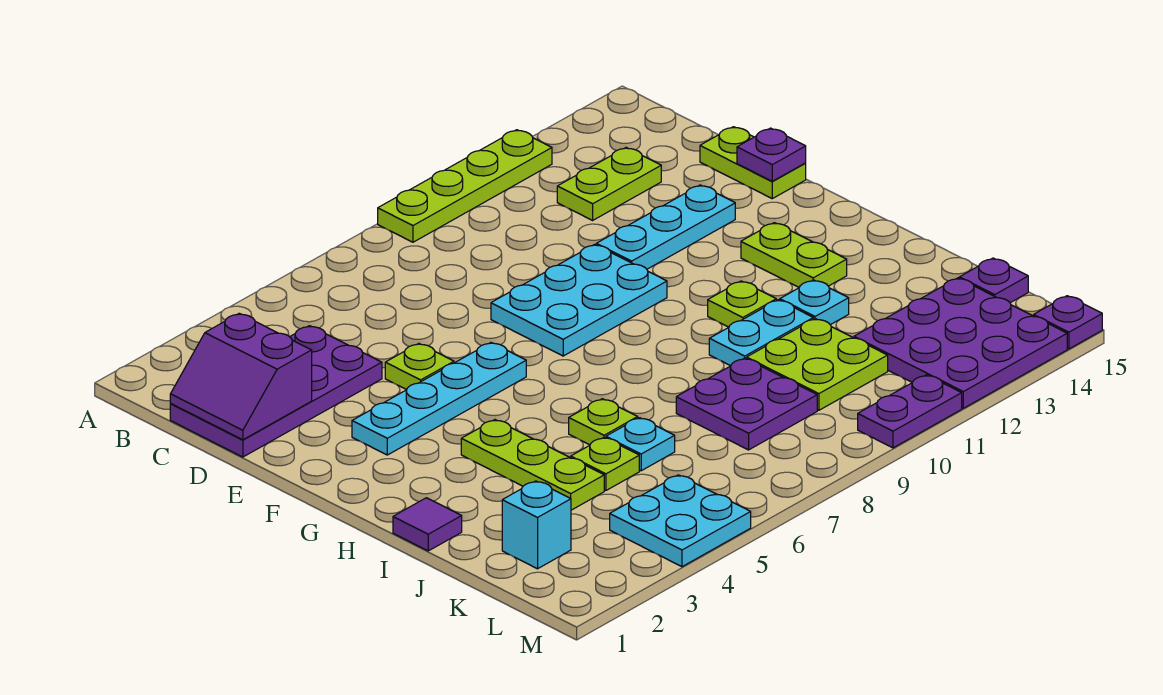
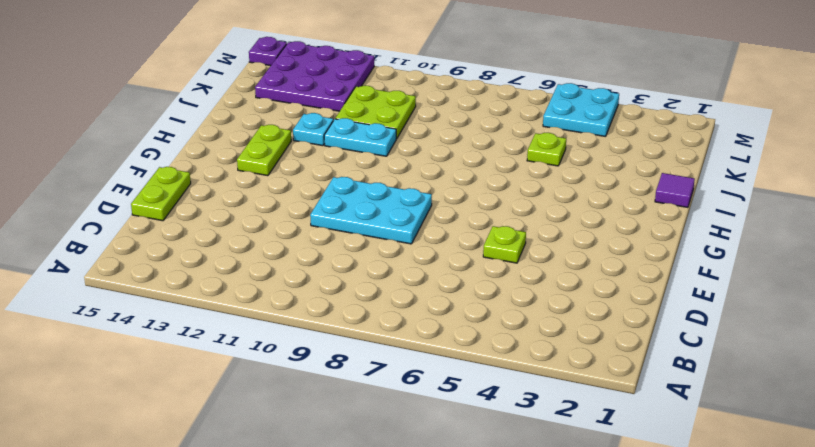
none -> lime 1x4 plate [378,130,552,242]
none -> purple 2x4 plate [170,326,382,457]
none -> lime 1x2 plate [557,148,661,220]

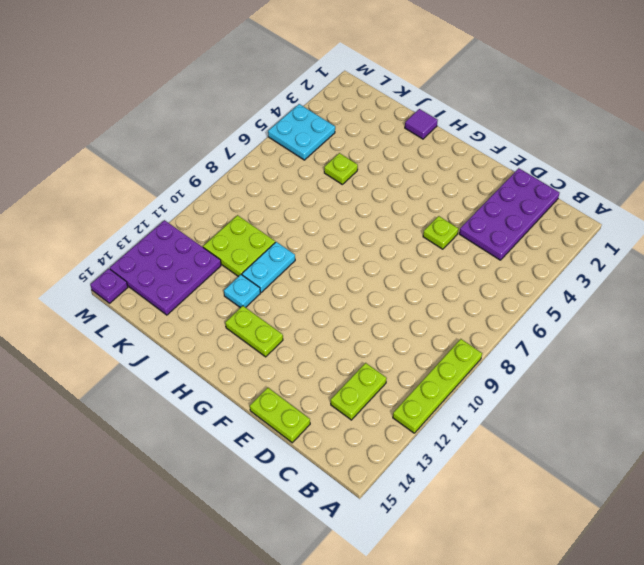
none -> cyan 2x3 plate [491,244,667,356]
none -> cyan 1x3 plate [596,185,735,269]
none -> cyan 1x4 plate [352,343,526,455]

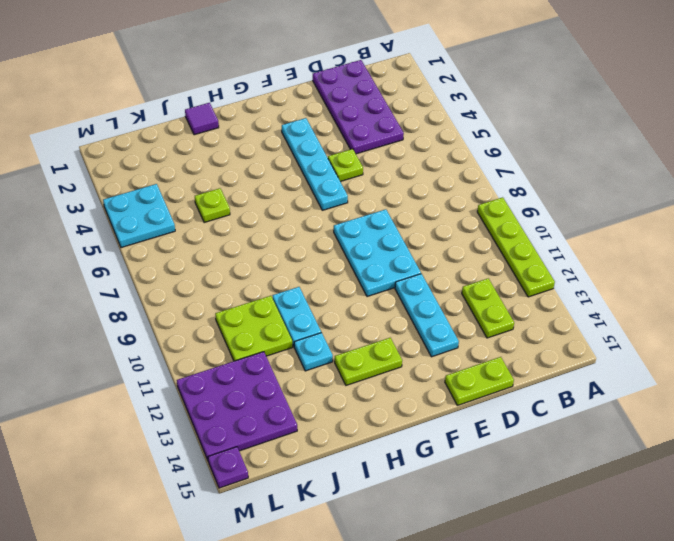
none -> lime 1x3 plate [461,420,604,510]
none -> lime 1x1 plate [708,281,776,327]
none -> lime 1x1 plate [569,399,638,445]

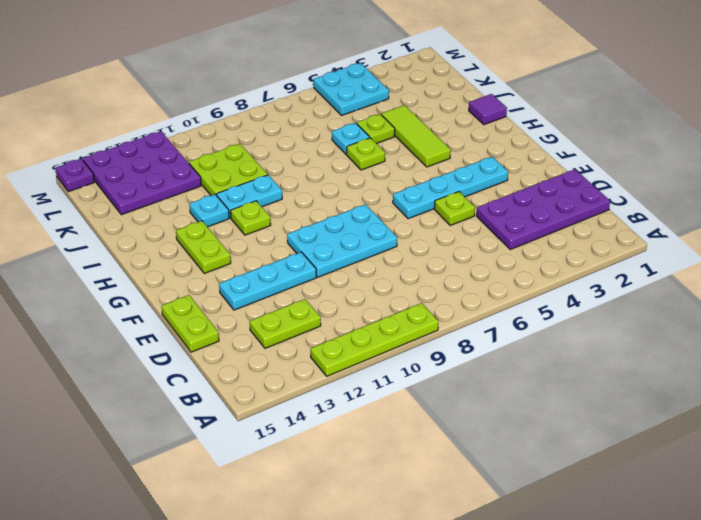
lime 1x3 tile [381,105,451,167] -> lime 1x3 plate [461,420,604,510]
none -> purple 2x2 plate [676,358,817,450]
none -> cyan 1x1 brick [502,481,571,569]
none -> purple 1x1 plate [959,258,1028,303]

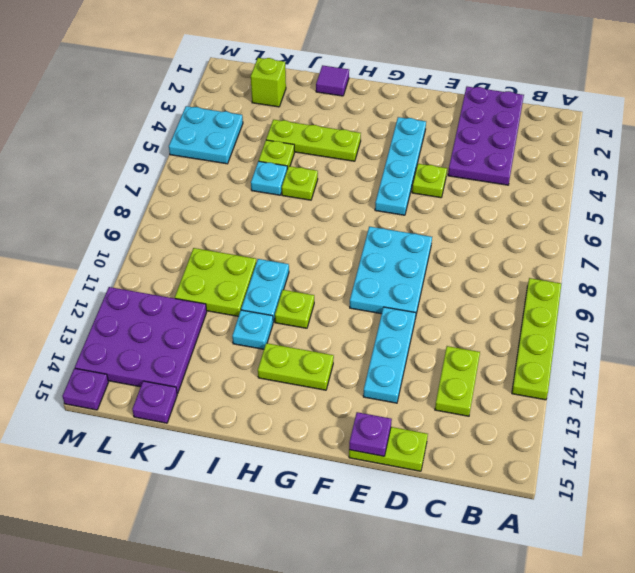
lime 1x1 brick [251,58,286,107] -> cyan 1x1 brick [502,481,571,569]
none -> purple 2x2 plate [676,358,817,450]
none -> purple 1x2 plate [858,375,962,448]
none -> purple 2x2 slope [170,313,312,440]

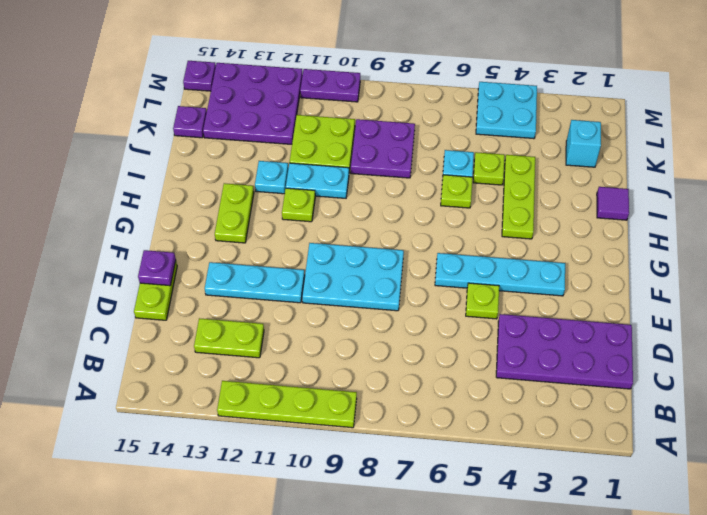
none -> purple 2x2 slope [170,313,312,440]

